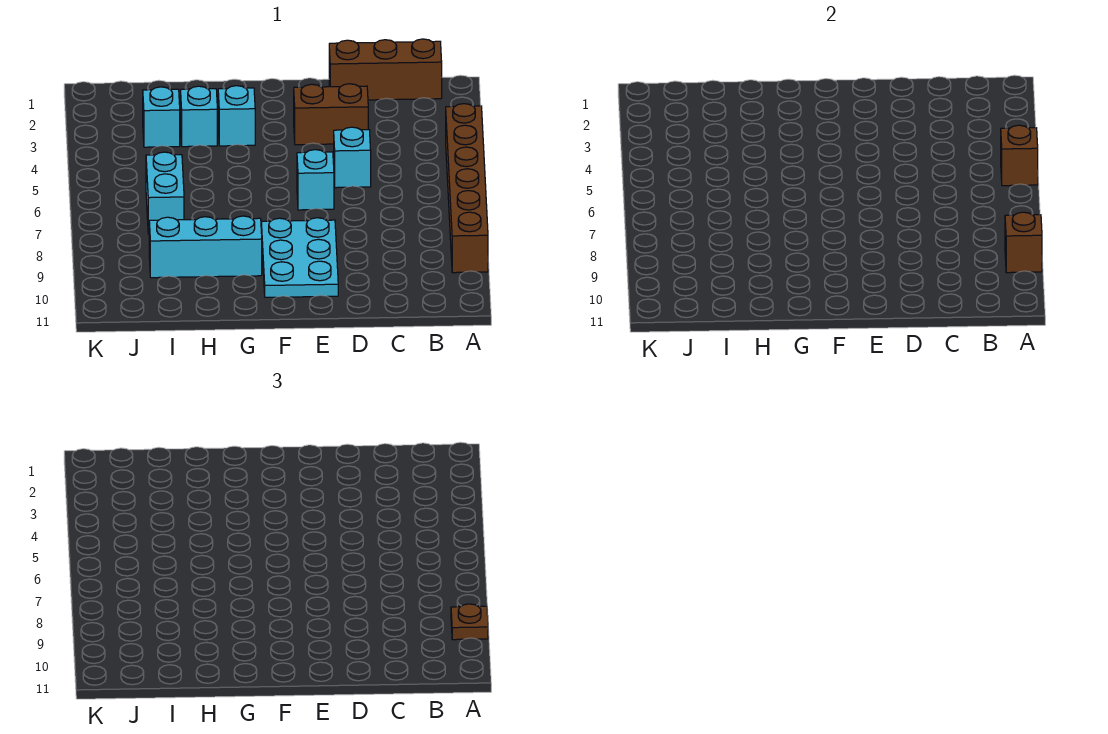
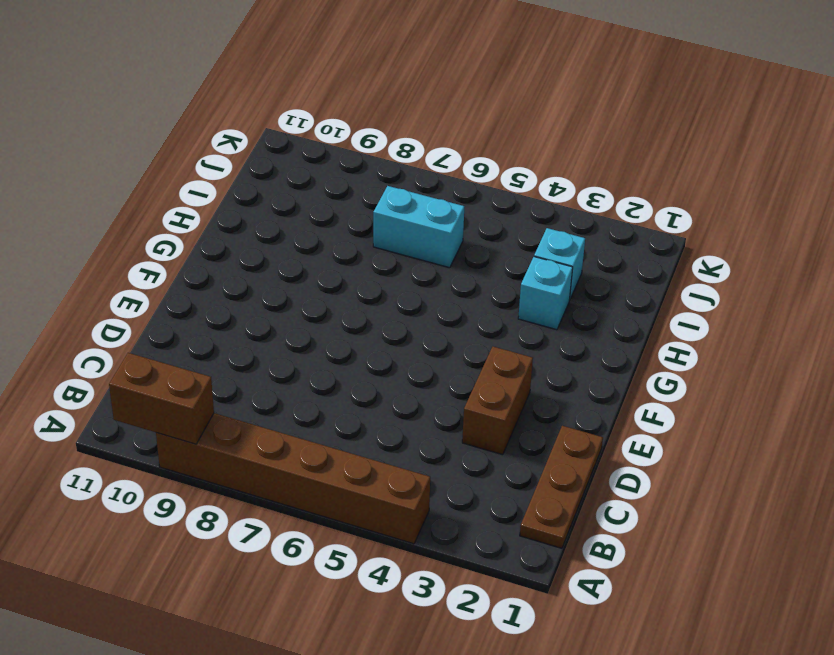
brown 1x2 brick [109,353,214,444] -> brown 1x1 brick [1005,212,1042,273]
brown 1x3 plate [520,426,603,548] -> brown 1x3 brick [329,39,442,100]
none -> cyan 1x1 brick [334,127,371,188]
none -> cyan 1x1 brick [297,150,334,210]
none -> cyan 2x3 plate [261,218,338,297]

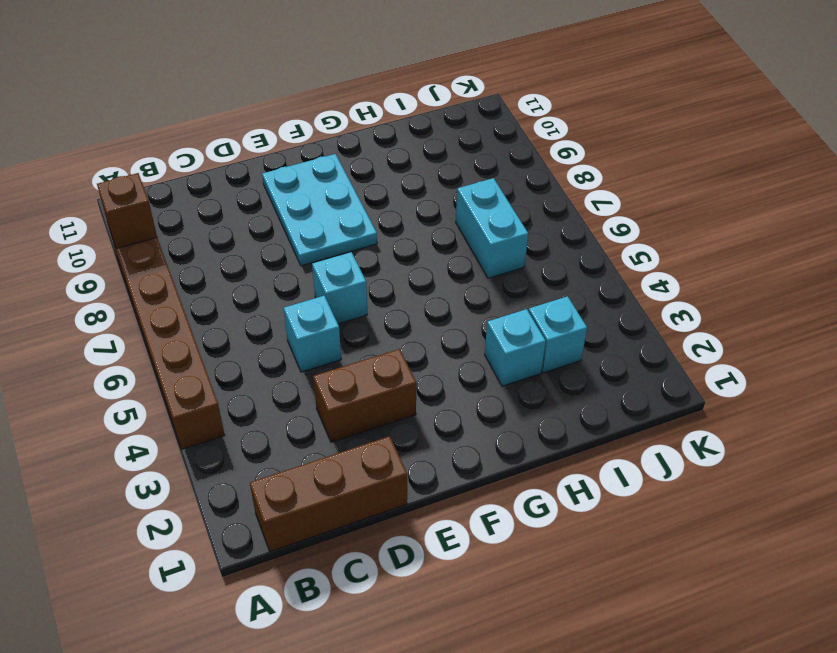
none -> cyan 1x1 brick [218,86,255,146]
none -> cyan 1x3 brick [149,216,262,278]
none -> brown 1x1 brick [1001,125,1038,186]

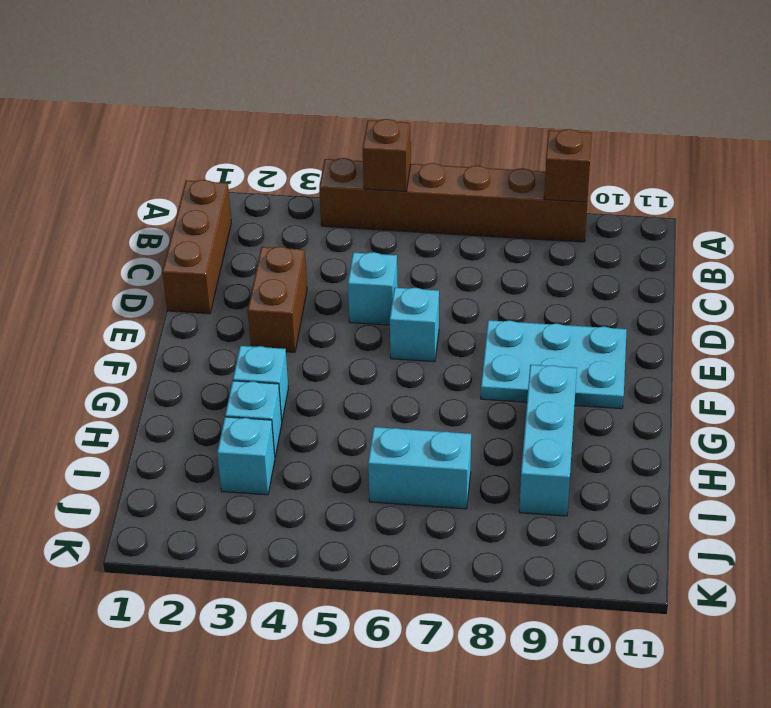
none -> brown 1x1 plate [451,604,488,640]

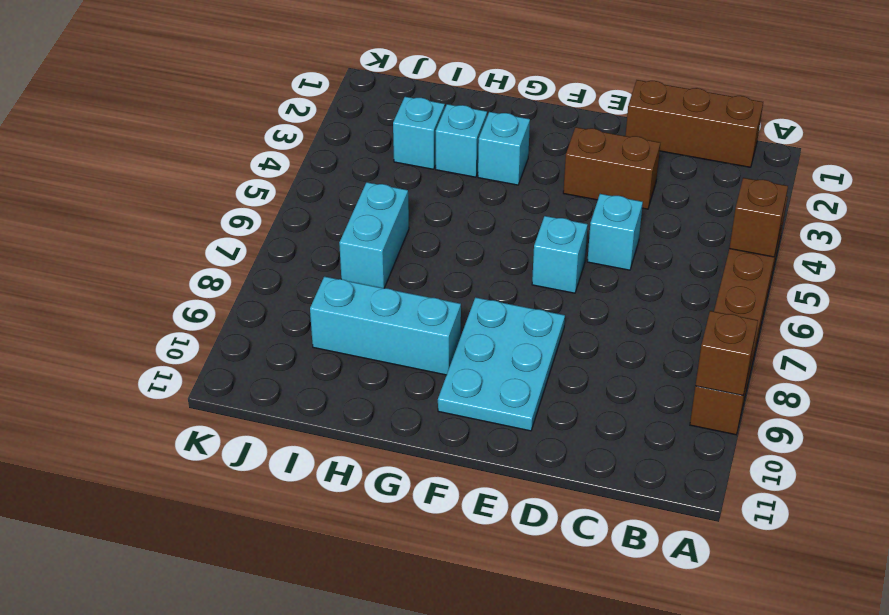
none -> brown 1x1 plate [451,604,488,640]

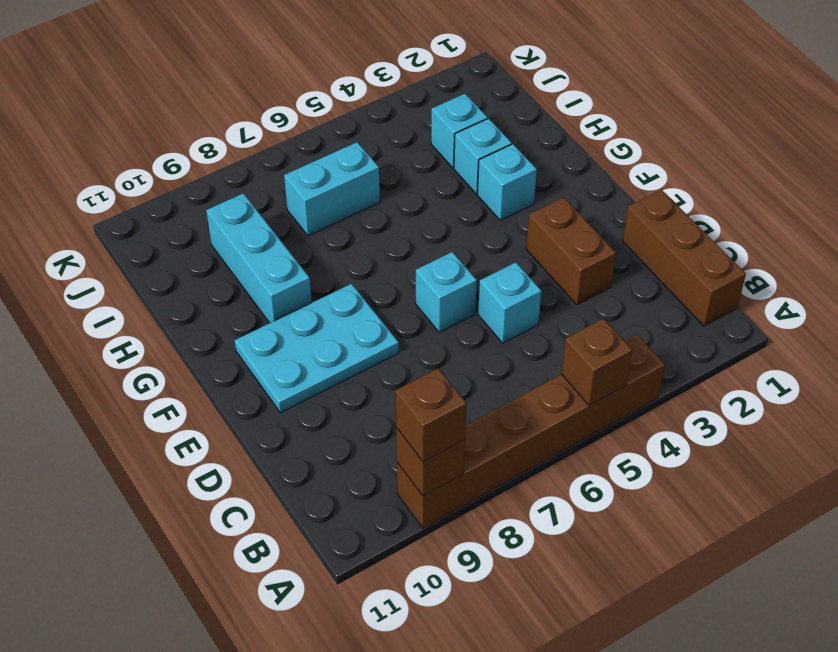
brown 1x1 brick [395,368,466,462] -> brown 1x1 plate [451,604,488,640]

